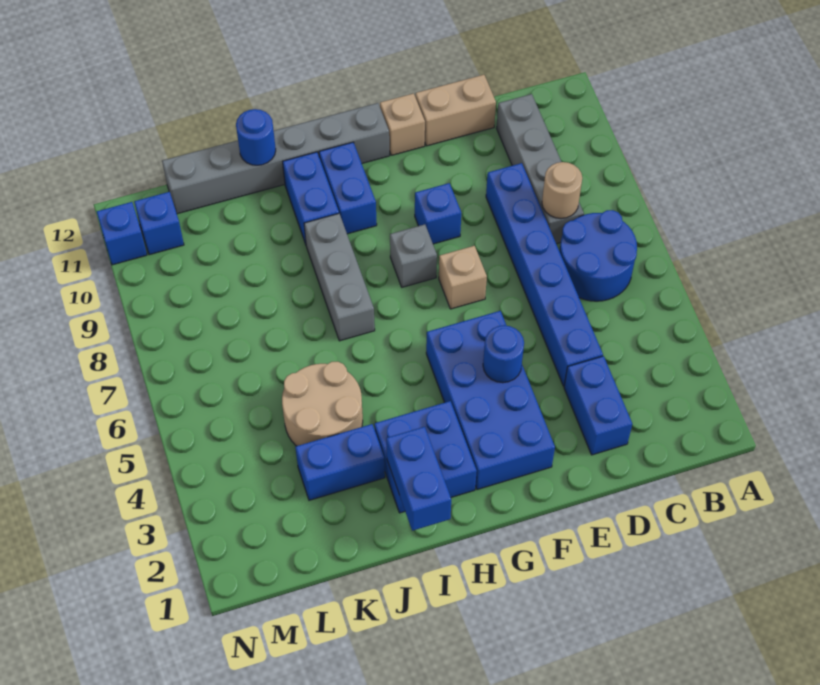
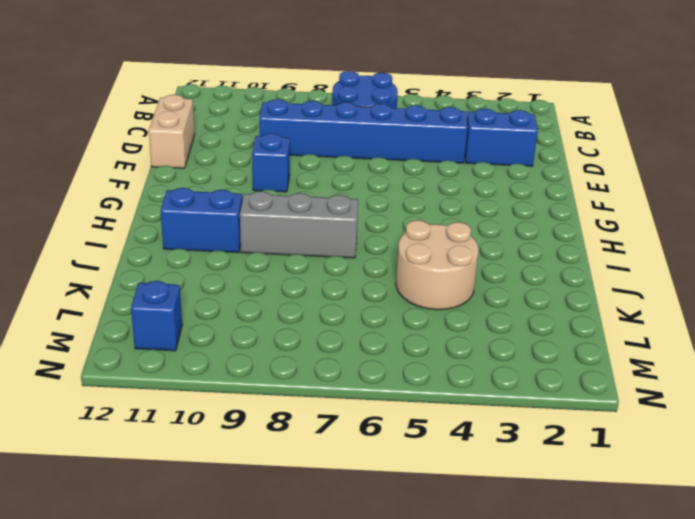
none -> grey 1x4 brick [497,94,584,244]
none -> blue 2x4 brick [426,311,555,490]
none -> tan 1x1 brick [439,246,487,309]

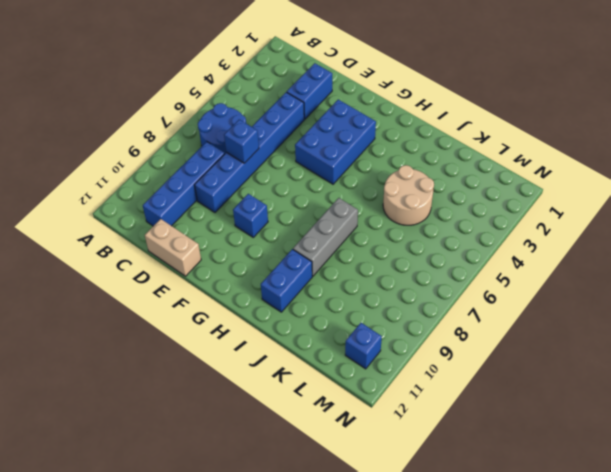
blue 1x4 brick [143,142,225,226] -> grey 1x4 brick [497,94,584,244]
blue 1x1 brick [224,120,259,163] -> blue 1x1 brick moved to [97,202,147,265]
blue 2x3 brick [295,100,376,184] -> blue 2x4 brick [426,311,555,490]
none -> tan 1x1 brick [439,246,487,309]
none -> tan 1x1 brick [380,93,425,155]
none -> grey 1x1 brick [390,224,437,287]

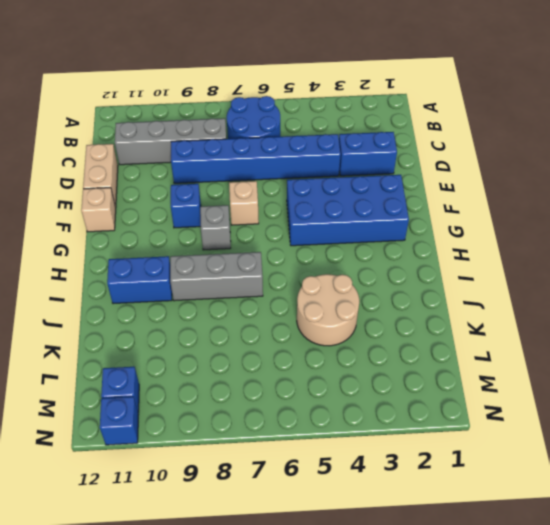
none -> grey 1x6 brick [162,103,390,214]
none -> blue 2x2 brick [374,401,477,513]
none -> blue 1x2 brick [319,142,377,234]

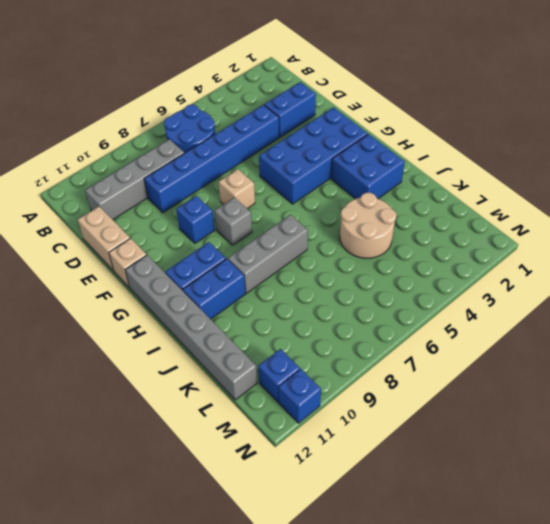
none -> blue 1x2 brick [295,424,385,500]
none -> tan 1x1 round brick [542,162,582,218]
none -> blue 1x1 round brick [483,325,524,383]

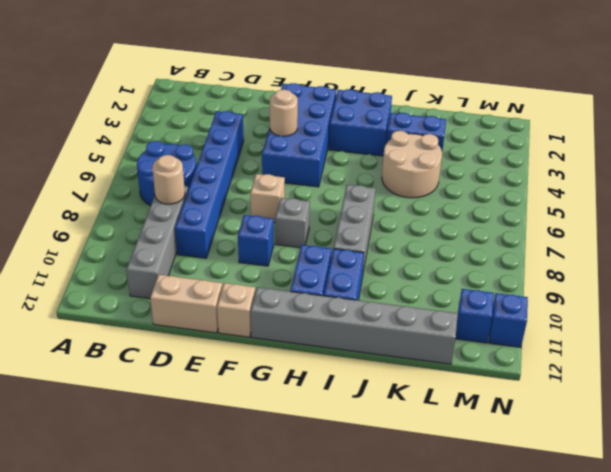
tan 1x1 round brick [270,90,298,136] -> blue 1x1 round brick [483,325,524,383]
none -> blue 1x2 brick [564,356,632,455]
none -> blue 1x2 brick [386,427,451,531]
none -> blue 1x1 round brick [236,109,276,165]

